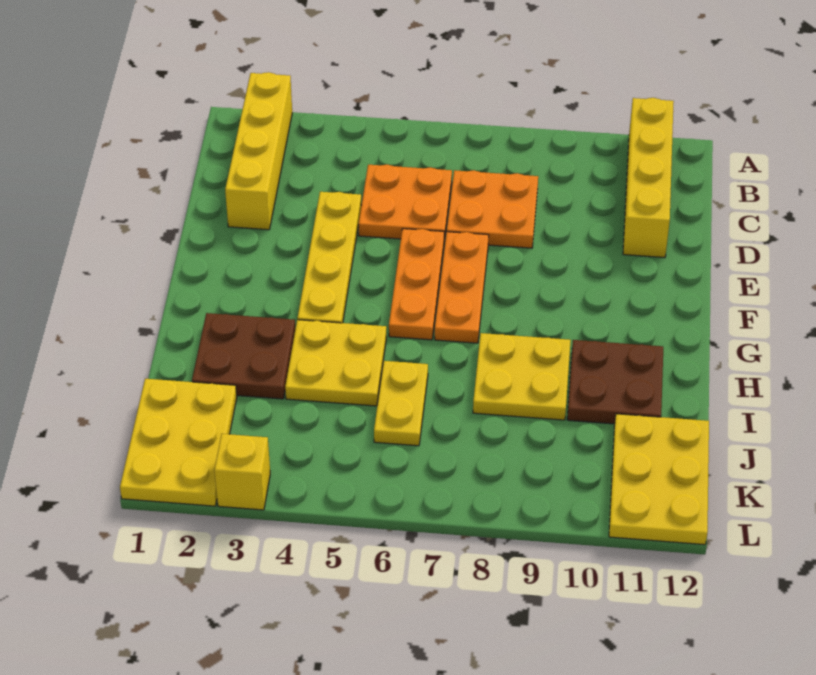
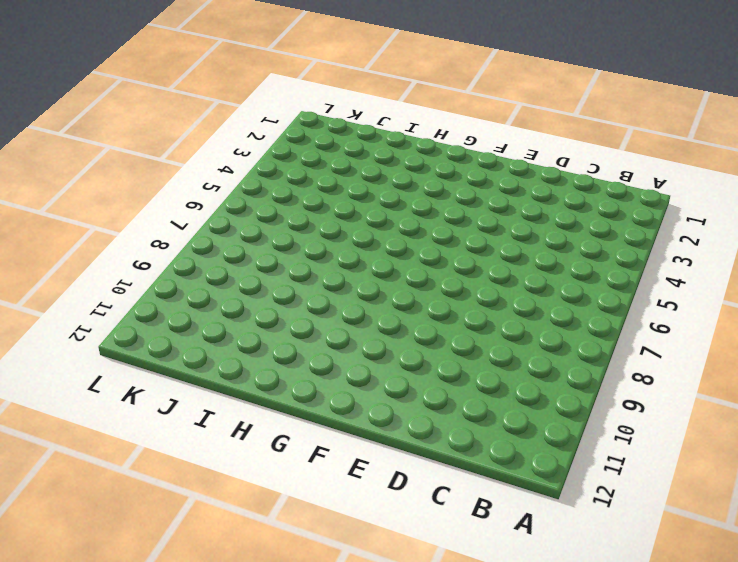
none -> yellow 1x4 brick [225,72,292,230]
none -> yellow 1x4 brick [623,98,674,258]
none -> orange 2x2 plate [359,165,452,241]

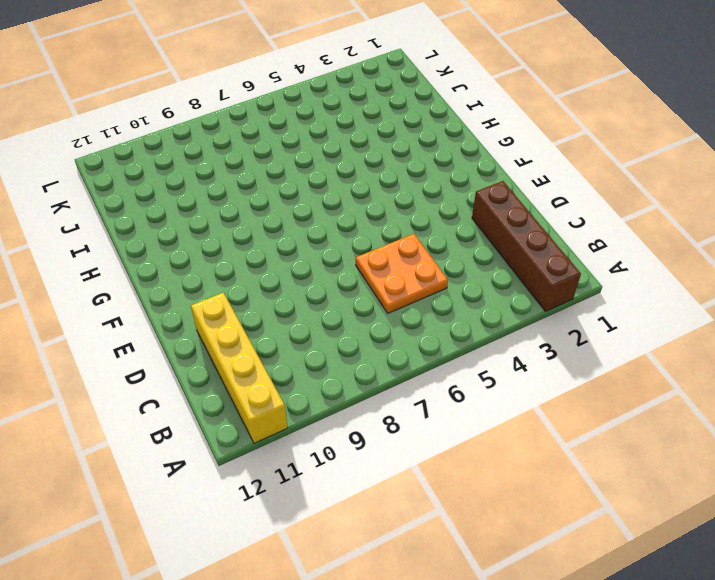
brown 1x4 brick [472,181,581,311] -> yellow 1x4 brick [225,72,292,230]
none -> orange 2x2 plate [447,170,538,248]
none -> yellow 1x4 plate [297,192,361,323]
none -> orange 1x3 plate [389,229,444,340]

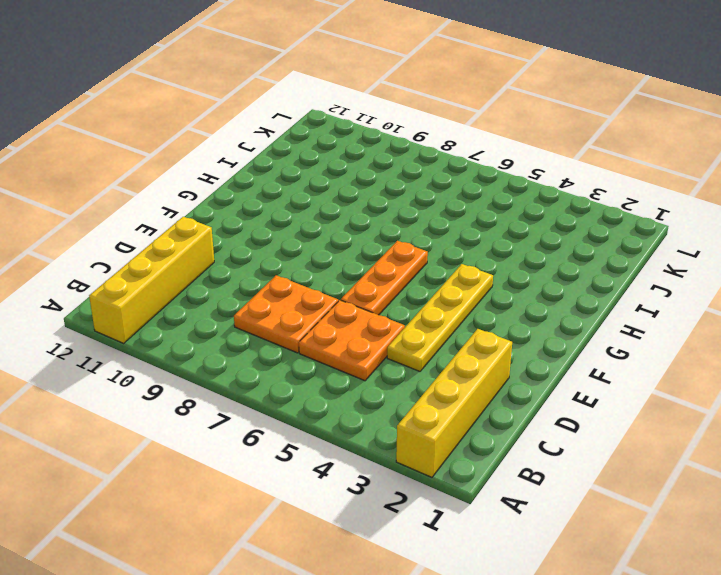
none -> orange 1x3 plate [435,232,489,343]
none -> brown 2x2 plate [192,313,295,399]
none -> yellow 2x2 plate [285,320,386,406]

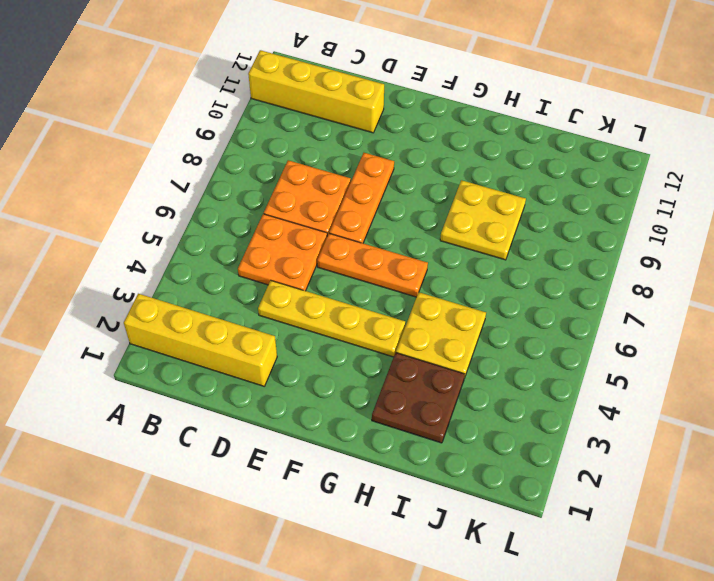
orange 1x3 plate [329,153,394,243] -> orange 1x3 plate turned to [435,232,489,343]
none -> brown 2x2 plate [567,340,663,424]
none -> yellow 1x2 plate [374,361,428,446]
none -> yellow 2x3 plate [120,379,237,506]

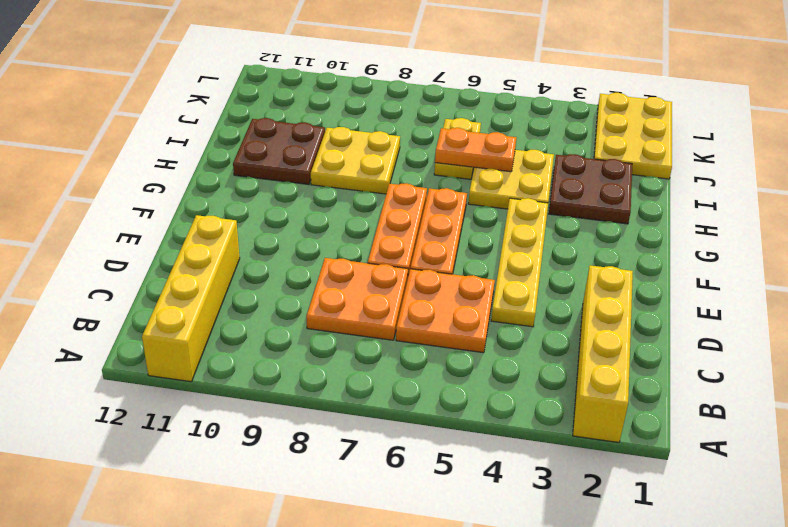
orange 1x2 plate [435,128,517,172] -> none
none -> yellow 2x3 plate [609,414,709,545]
none -> yellow 1x1 brick [214,434,270,510]

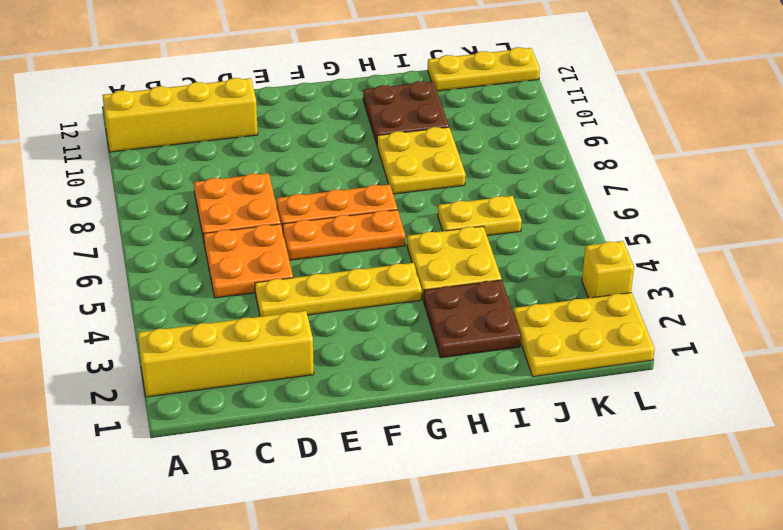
yellow 1x3 plate [428,47,540,91] -> yellow 2x3 plate [609,414,709,545]

